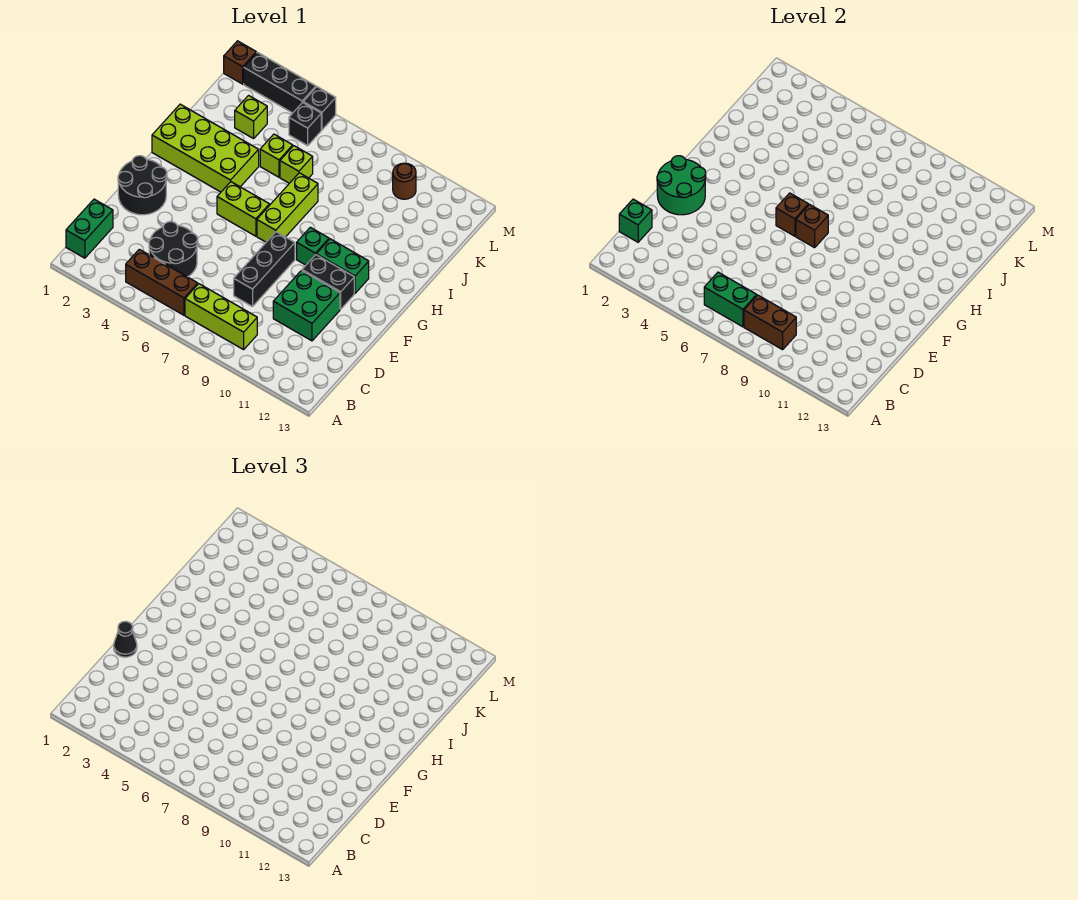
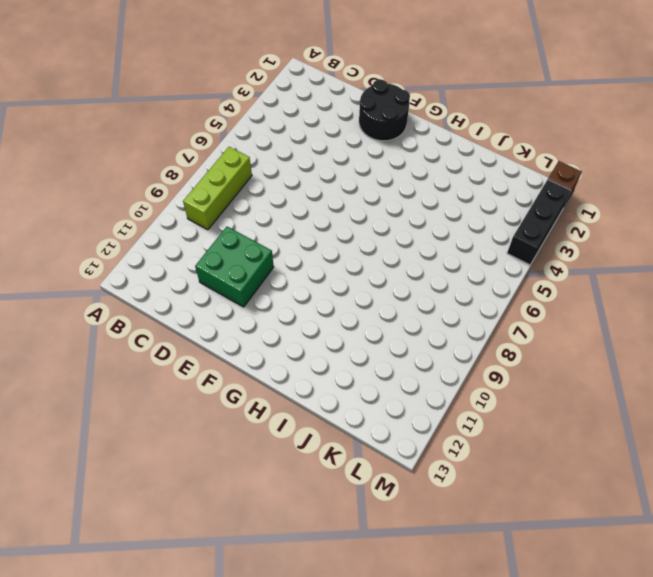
none -> green 1x2 brick [66,199,113,258]
none -> brown 1x3 brick [126,249,198,315]
none -> black 2x2 round brick [149,222,198,277]

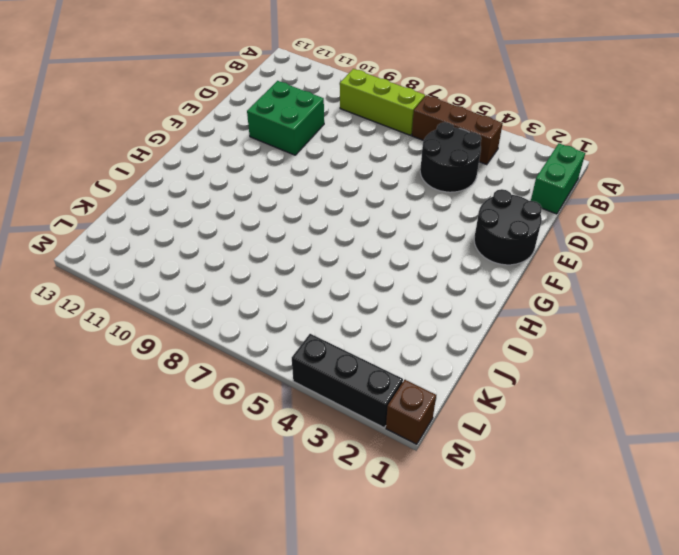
none -> black 1x3 brick [234,232,295,307]
none -> black 1x2 brick [302,255,354,309]
none -> lime 1x2 brick [217,182,270,236]

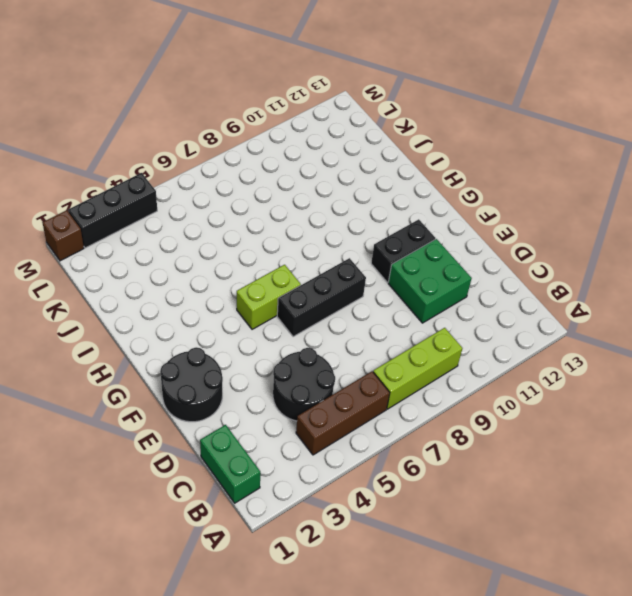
black 1x3 brick [277,258,366,336] -> black 1x3 brick turned to [234,232,295,307]
none -> lime 1x3 brick [257,173,318,242]
none -> green 1x1 brick [297,227,329,265]
none -> green 1x2 brick [316,239,369,293]

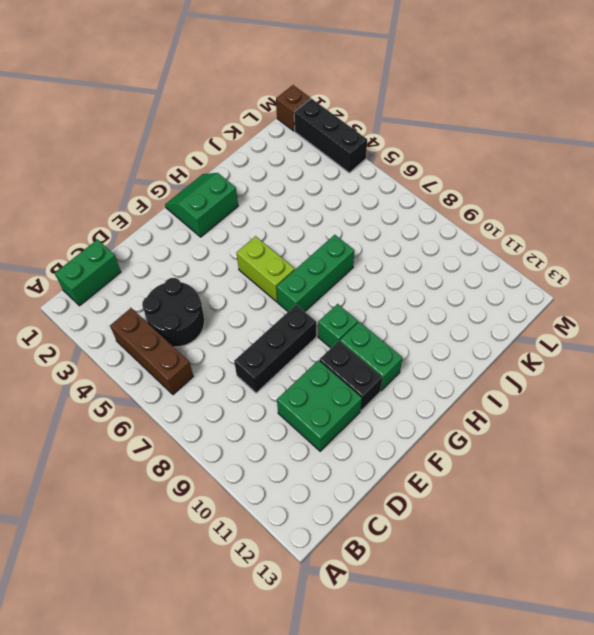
green 2x2 slope [165,173,238,237] -> lime 2x4 brick [152,104,259,192]
green 1x3 brick [277,235,354,312] -> lime 1x3 brick [257,173,318,242]
none -> lime 1x3 brick [185,284,257,350]
none -> black 2x2 round brick [118,156,167,215]
none -> lime 1x1 brick [260,134,293,177]

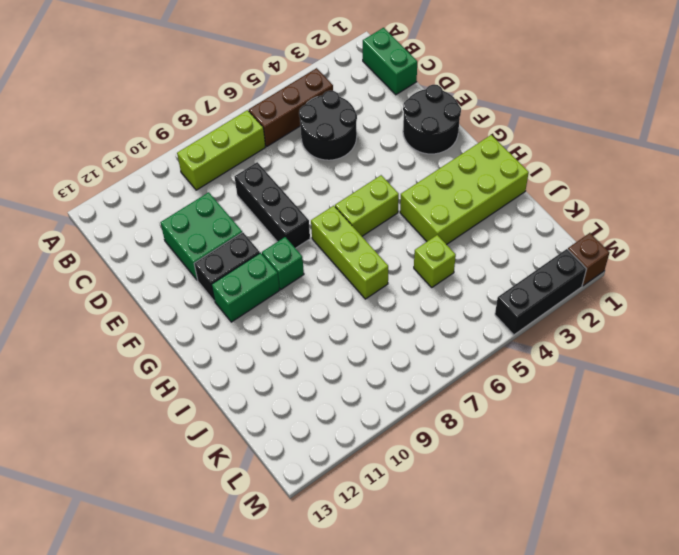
none -> lime 1x1 brick [280,146,313,183]
none -> lime 1x1 brick [235,96,267,139]
none -> black 1x1 brick [289,102,321,146]

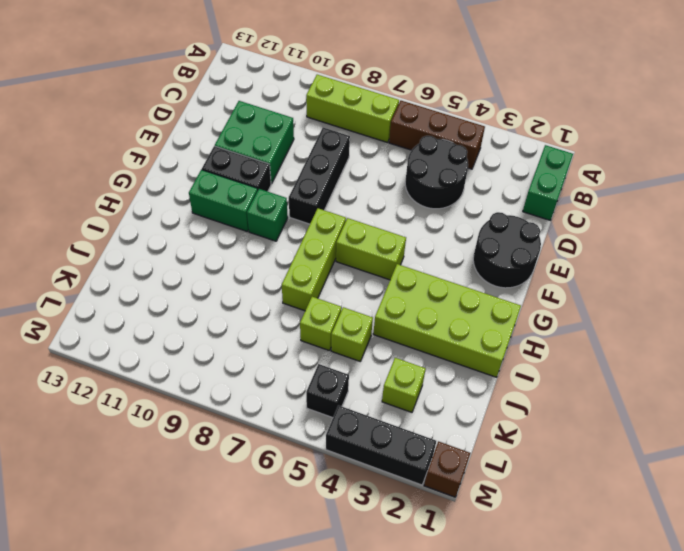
none -> brown 1x1 round brick [393,163,416,199]
none -> black 1x1 brick [303,87,336,130]
none -> green 1x2 brick [704,272,757,327]

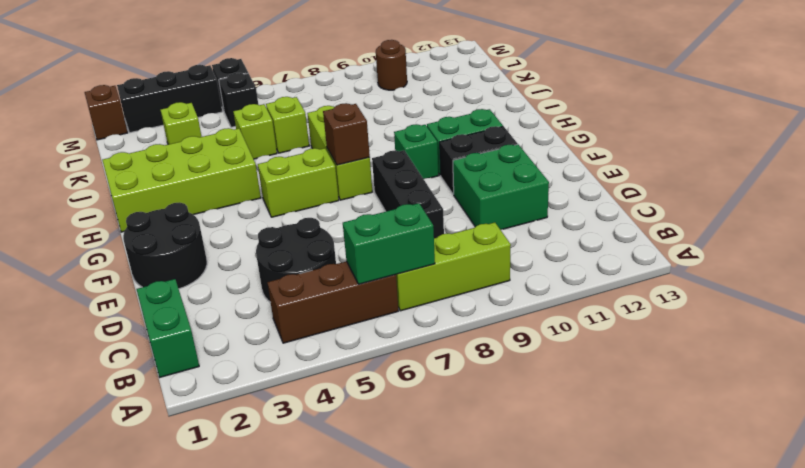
none -> brown 1x2 brick [744,295,796,350]
none -> green 1x1 brick [619,199,652,242]
none -> green 2x2 round brick [657,156,706,215]

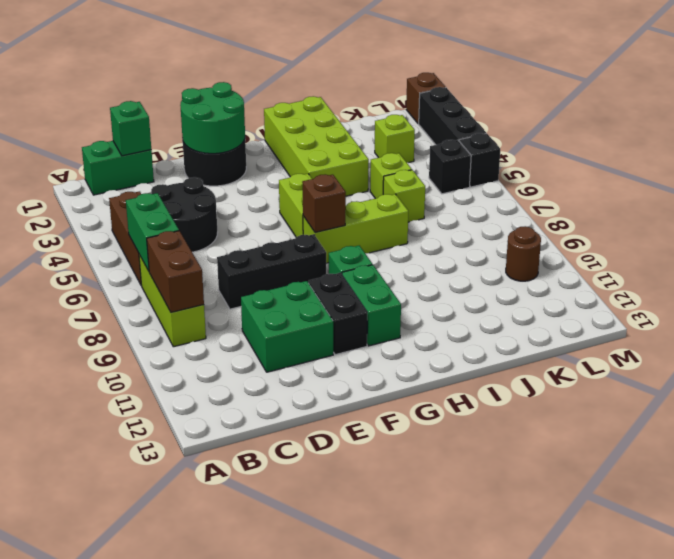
none -> brown 1x1 brick [776,193,809,236]
none -> black 1x1 cone [114,621,137,657]

